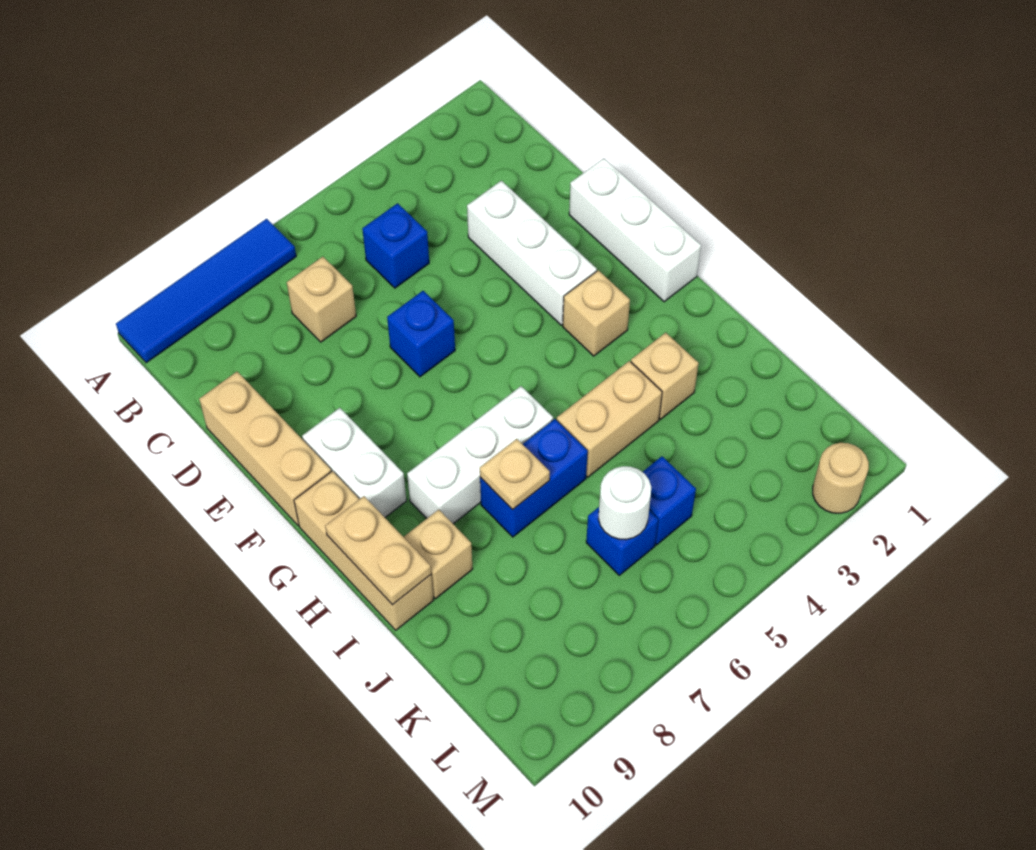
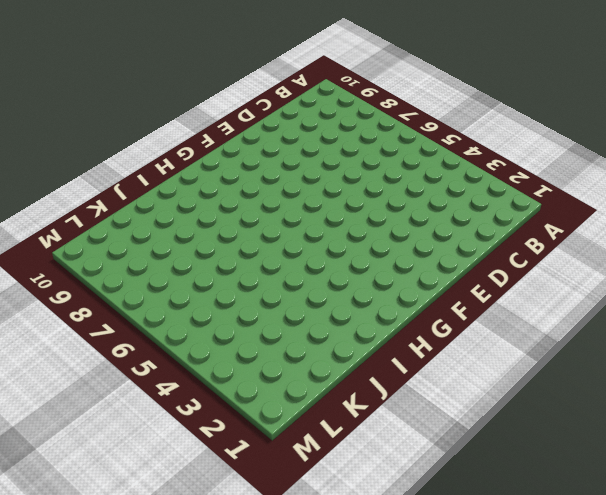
none -> blue 1x4 tile [116,219,296,363]
none -> blue 1x1 brick [362,203,429,288]
none -> tan 1x1 brick [287,257,356,342]

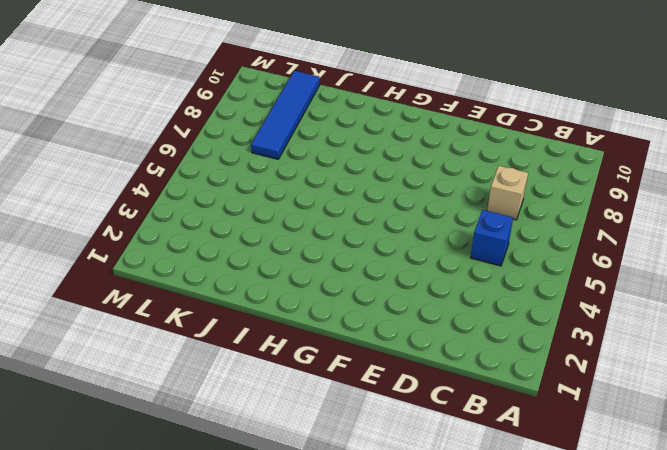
blue 1x4 tile [251,71,320,159] -> blue 1x4 tile moved to [116,219,296,363]
none -> white 1x3 brick [467,181,597,325]
none -> tan 1x3 brick [199,372,331,526]
none -> white 1x3 brick [569,158,701,302]

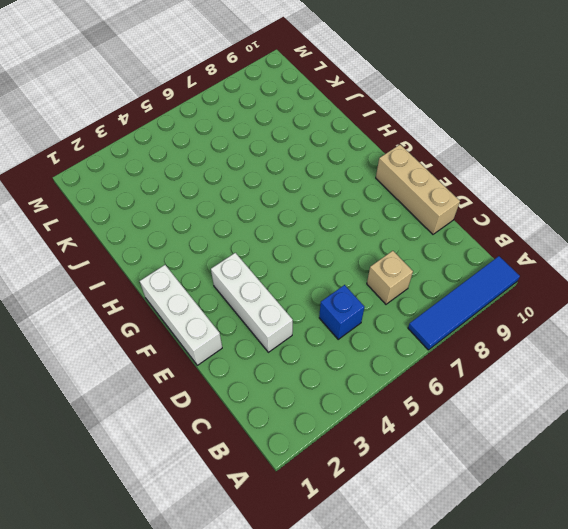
none -> blue 1x1 brick [387,291,455,377]
none -> white 1x2 brick [302,408,406,517]
none -> tan 1x1 brick [563,270,630,356]

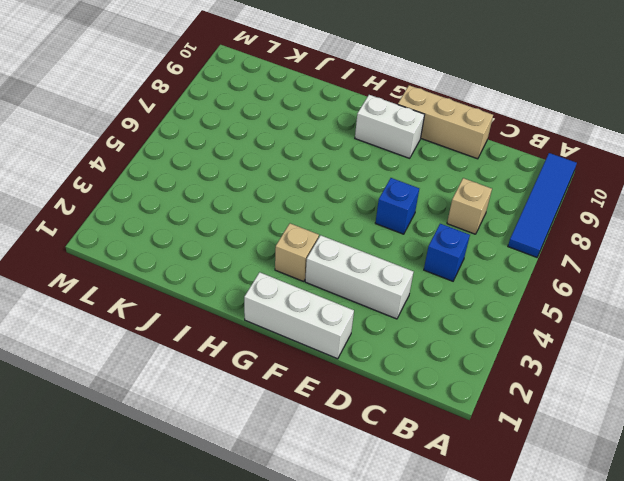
none -> tan 1x3 brick [294,471,433,630]
none -> white 1x3 brick [407,386,553,524]
none -> tan 1x1 brick [631,333,699,419]

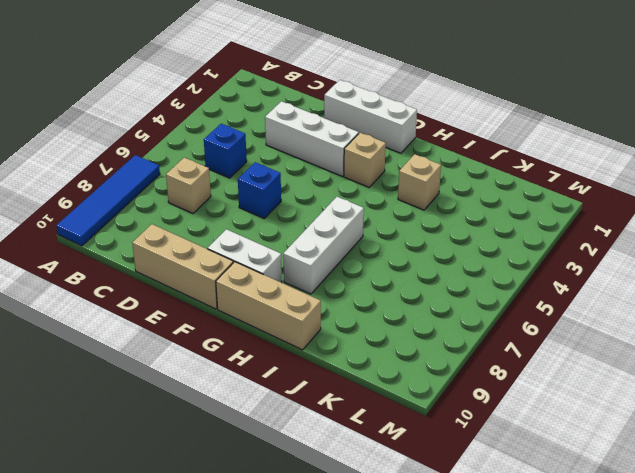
none -> tan 1x2 brick [557,361,662,477]
none -> blue 1x2 brick [480,419,588,537]
none -> tan 1x1 brick [404,510,472,599]

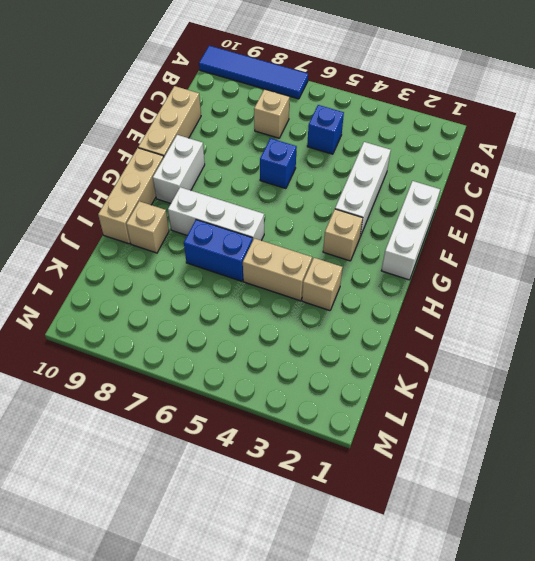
none -> blue 1x1 brick [643,456,696,545]
none -> blue 1x1 brick [586,507,658,575]
none -> tan 1x1 round brick [813,443,869,513]

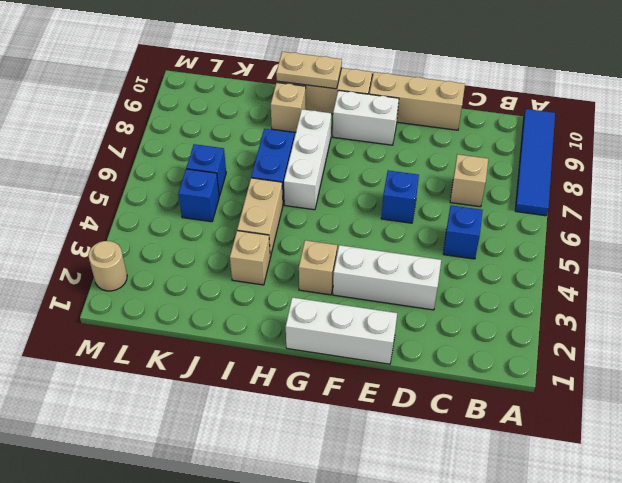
none -> tan 1x1 plate [480,439,550,510]
none -> white 1x1 round brick [598,466,651,540]

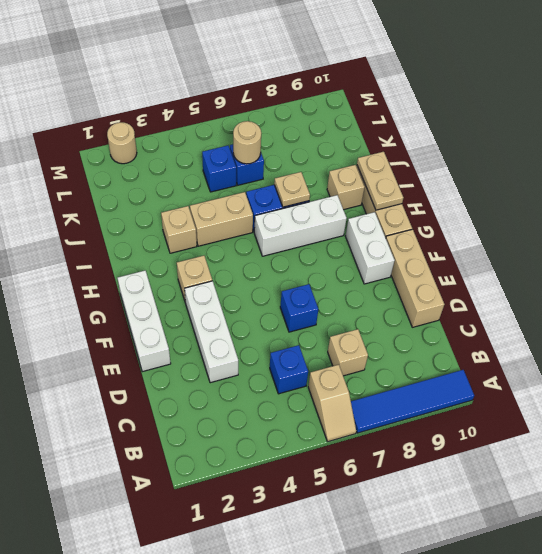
tan 1x2 slope [308,365,356,442] -> none
tan 1x1 round brick [233,121,261,164] -> white 1x1 round brick [598,466,651,540]

